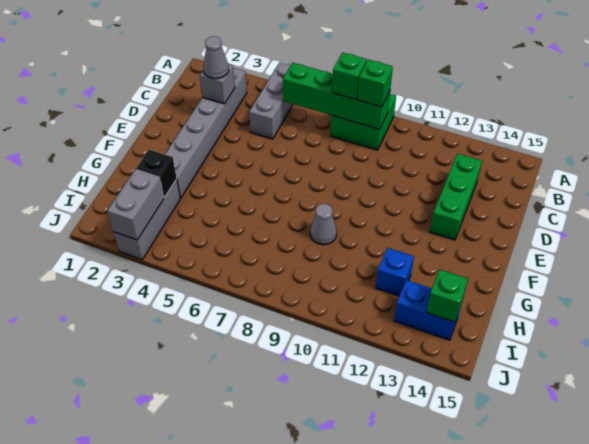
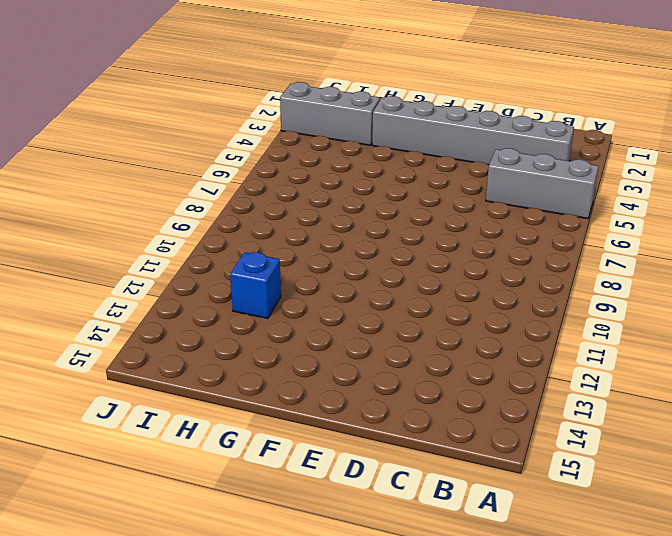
none -> green 2x2 brick [331,94,396,150]
none -> green 1x3 brick [430,154,482,240]
none -> grey 1x1 cone [310,204,337,245]

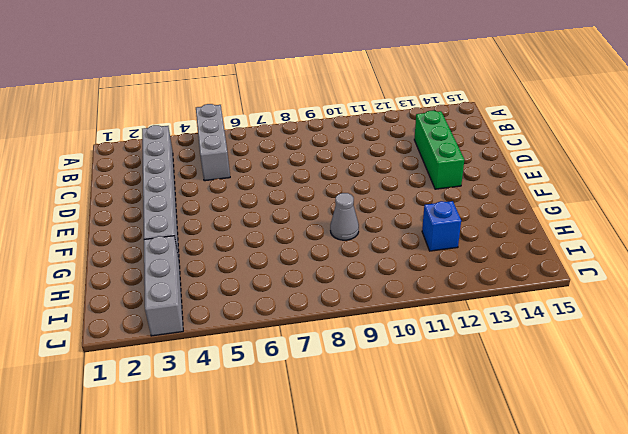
none -> green 2x2 brick [331,94,396,150]
none -> blue 1x2 brick [394,280,462,340]
none -> green 1x4 brick [283,63,390,129]

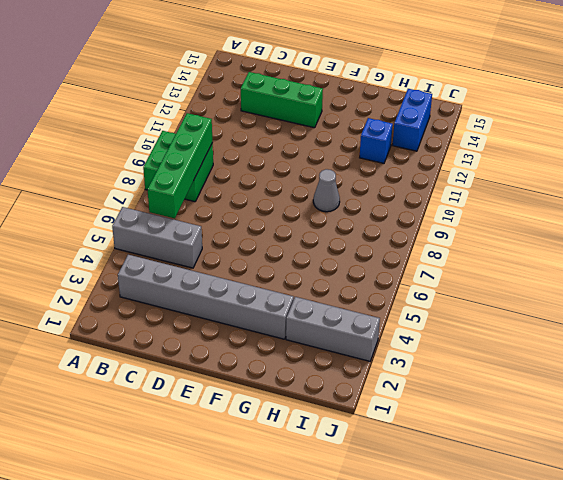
none -> grey 1x1 brick [200,64,235,104]
none -> black 1x1 brick [136,150,177,198]
none -> grey 1x2 brick [107,170,164,240]

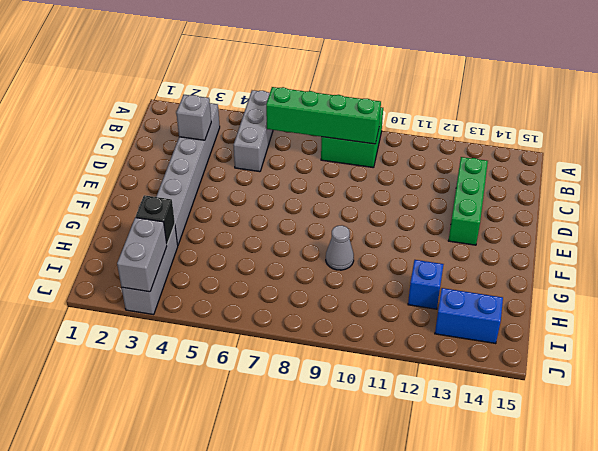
none -> green 1x1 brick [426,270,468,322]
none -> green 1x1 brick [332,53,367,99]
none -> green 1x1 brick [358,60,393,107]

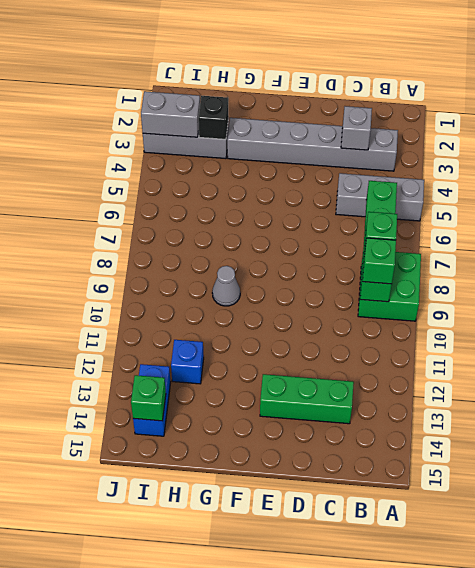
none -> grey 1x1 cone [203,37,229,79]

